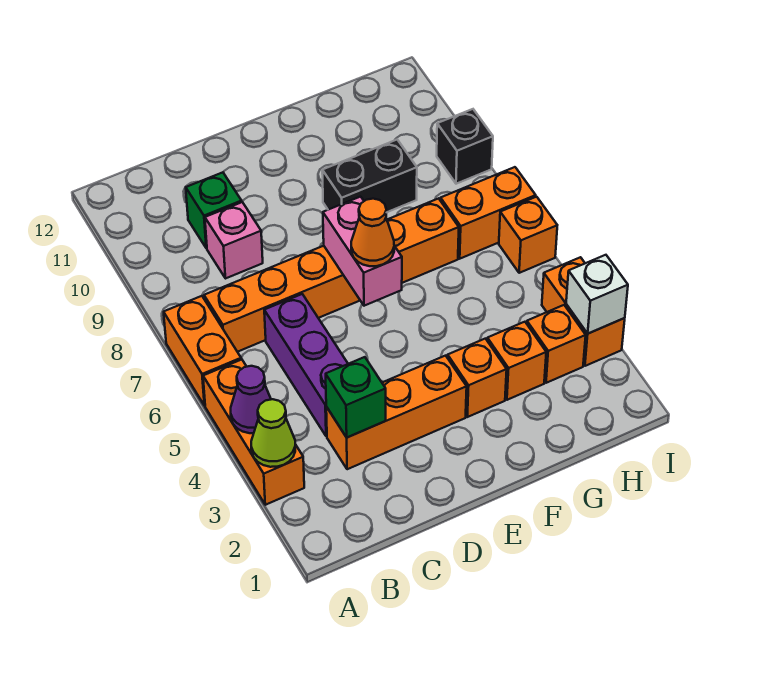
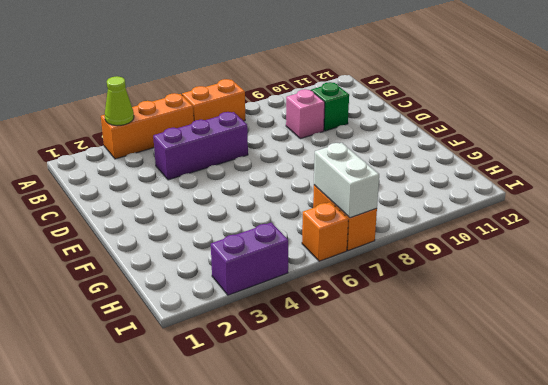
white 1x2 brick [314,143,379,218] -> none
purple 1x2 brick [211,222,288,295] -> orange 1x2 brick [542,257,625,366]
none -> orange 1x6 brick [204,198,459,352]
none -> orange 1x3 brick [326,356,467,469]
none -> orange 1x1 brick [448,339,507,417]

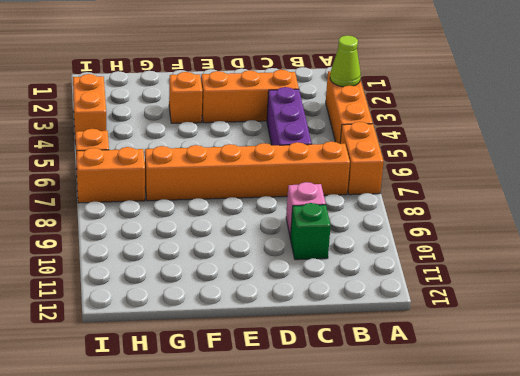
none -> black 1x2 brick [322,140,417,213]
none -> orange 1x1 brick [487,322,546,400]
none -> orange 1x1 brick [527,305,586,383]

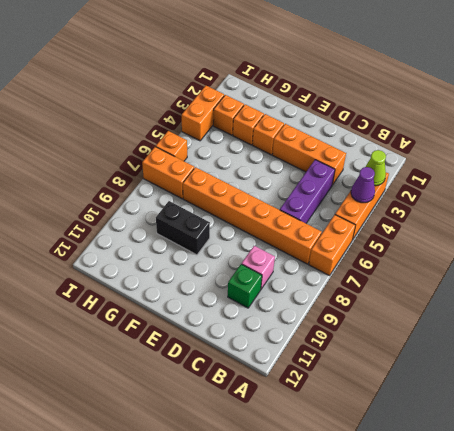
none -> black 1x1 brick [437,109,493,184]
none -> green 1x1 brick [326,357,386,437]
none -> pink 1x2 brick [323,197,402,306]

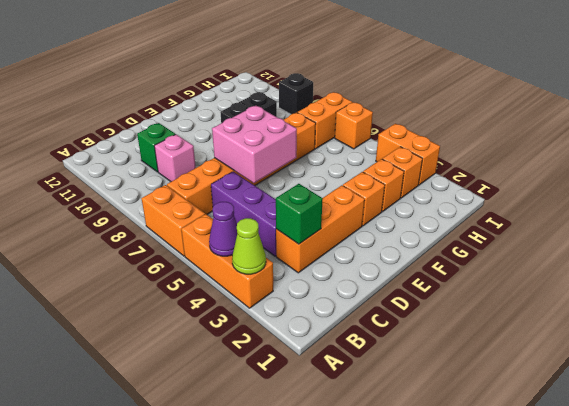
pink 2x2 brick [212,105,297,183] -> pink 1x2 brick [323,197,402,306]
none -> white 1x1 brick [566,255,628,334]
none -> orange 1x1 cone [351,199,394,266]

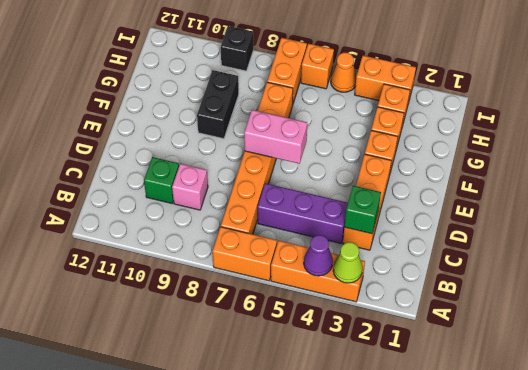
orange 1x1 cone [331,53,357,92] -> orange 1x1 cone moved to [351,199,394,266]
none -> white 1x1 brick [566,255,628,334]

